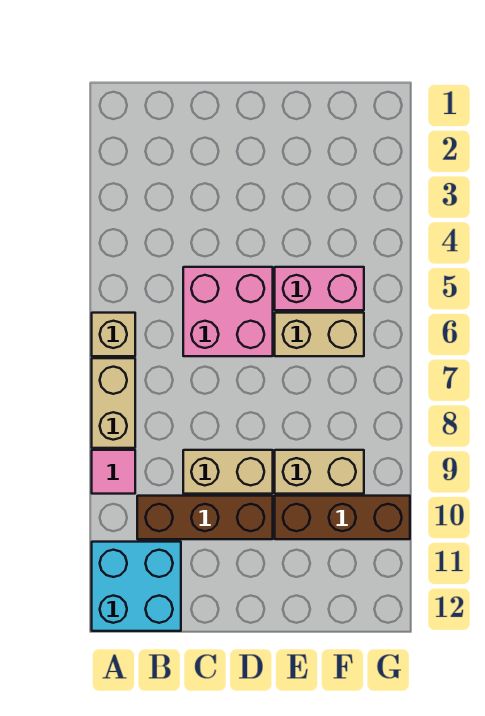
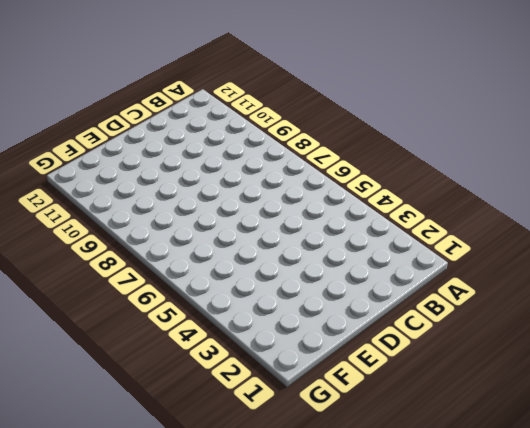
none -> tan 1x1 brick [92,313,135,356]
none -> tan 1x2 brick [92,358,135,448]

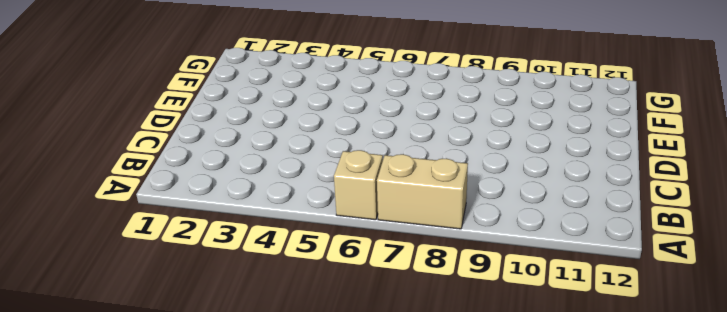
none -> pink 1x1 tile [92,450,135,494]
none -> cyan 2x2 brick [92,542,181,631]

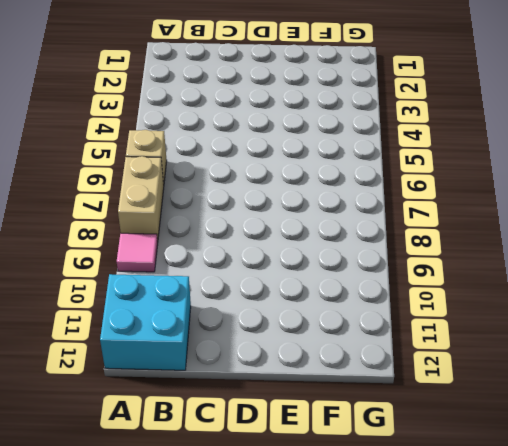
none -> brown 1x3 brick [137,496,273,539]
none -> pink 2x2 brick [183,267,273,356]

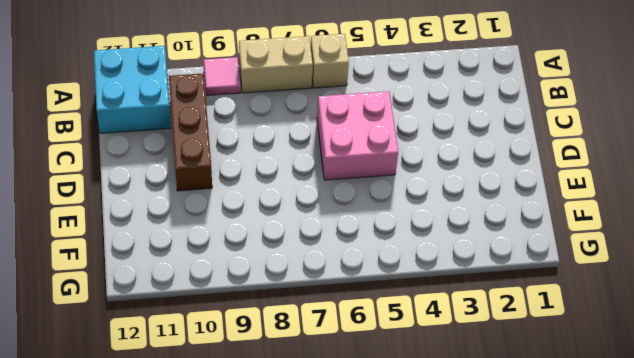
none -> tan 1x2 brick [183,450,273,494]
none -> pink 1x2 brick [275,267,364,310]

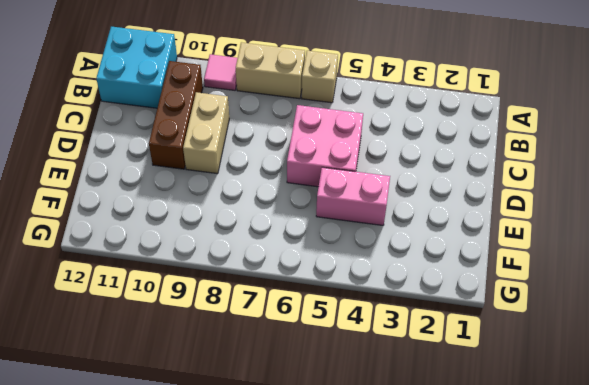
pink 1x2 brick [316,167,390,225] -> pink 1x2 brick turned to [275,267,364,310]
none -> tan 1x2 brick [275,313,364,356]
none -> tan 1x2 brick [275,450,364,494]

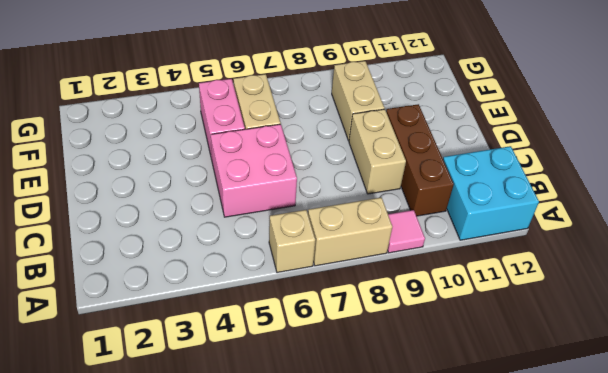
none -> brown 1x3 brick [275,496,410,539]

